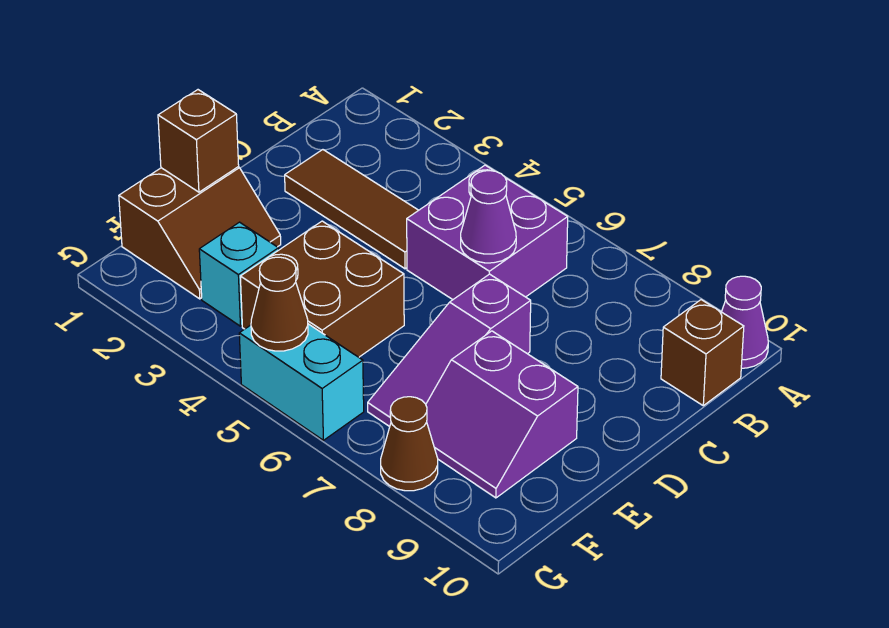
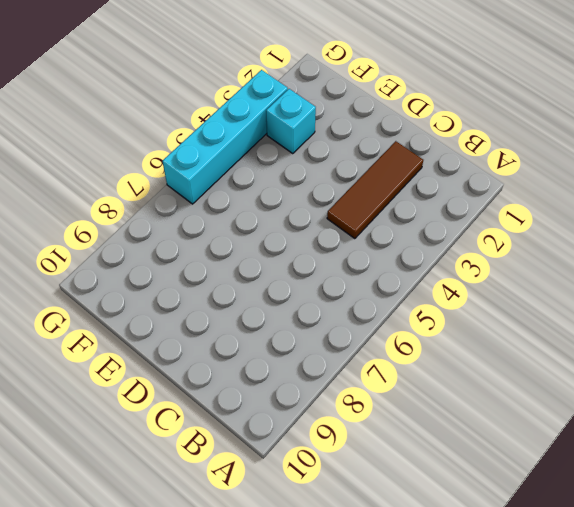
cyan 1x4 brick [163,70,288,204] -> cyan 1x2 brick [239,324,364,440]
none -> purple 1x1 cone [722,276,768,368]
none -> purple 2x2 brick [407,165,568,300]
none -> brown 1x1 brick [661,300,744,406]

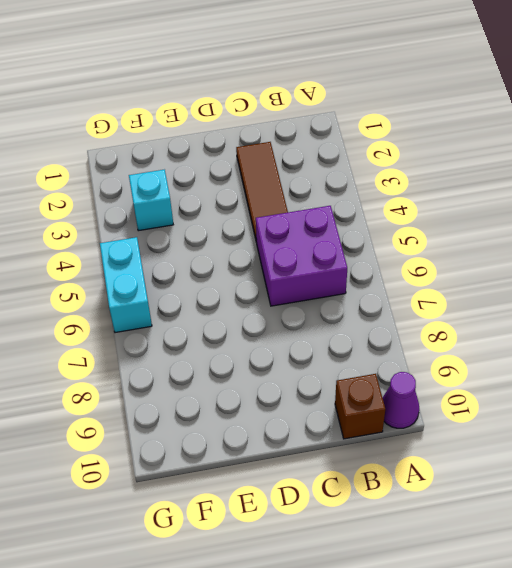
none -> purple 1x3 slope [368,274,531,427]
none -> brown 2x2 slope [119,167,281,299]
none -> brown 2x2 brick [240,221,404,357]

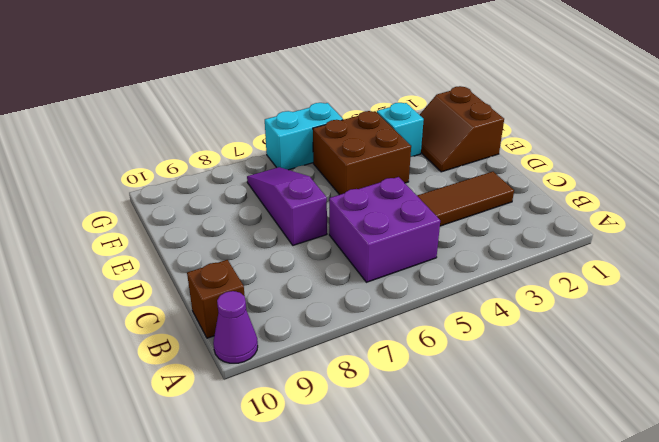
none -> purple 2x2 slope [426,331,578,498]
none -> brown 1x1 cone [381,397,438,491]
none -> purple 1x1 cone [461,171,516,263]

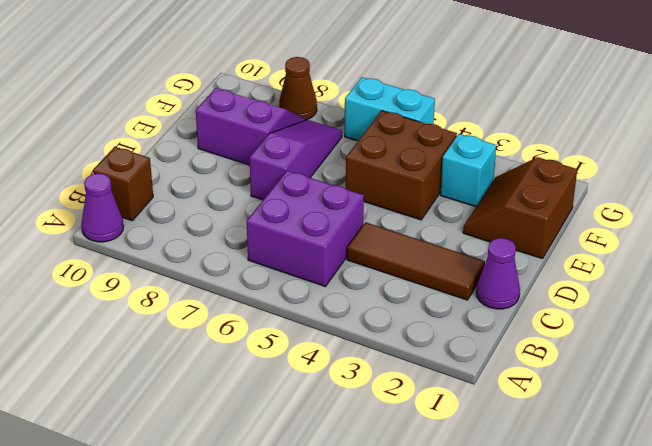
purple 1x1 cone [476,238,520,309] -> purple 1x1 cone moved to [461,171,516,263]
none -> brown 1x1 brick [158,90,239,192]
none -> brown 1x1 cone [251,257,308,351]

